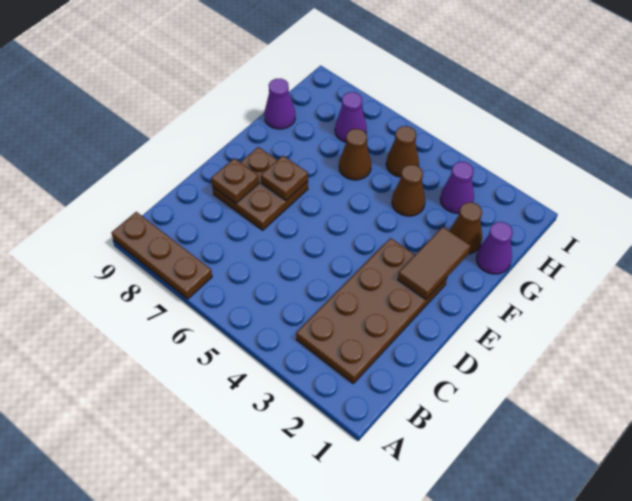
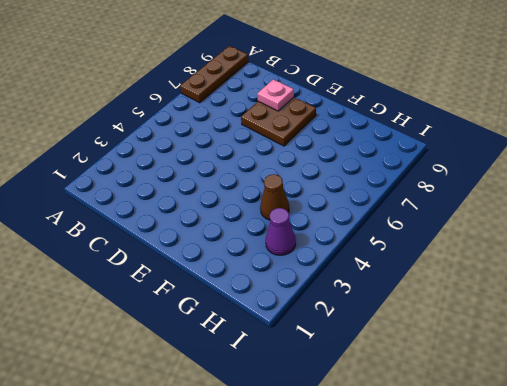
pink 1x1 plate [257,79,294,111] -> brown 1x1 plate [211,158,259,203]
none -> brown 2x4 plate [296,238,447,383]
none -> purple 1x1 cone [476,222,513,274]
none -> brown 1x1 cone [449,202,482,254]

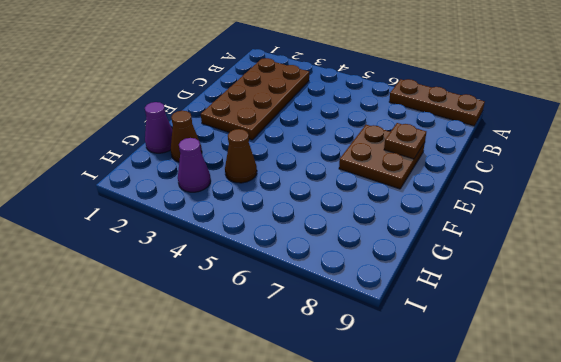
none -> brown 1x1 cone [339,129,371,180]
none -> purple 1x1 cone [264,79,295,129]
none -> brown 1x1 cone [386,126,419,177]

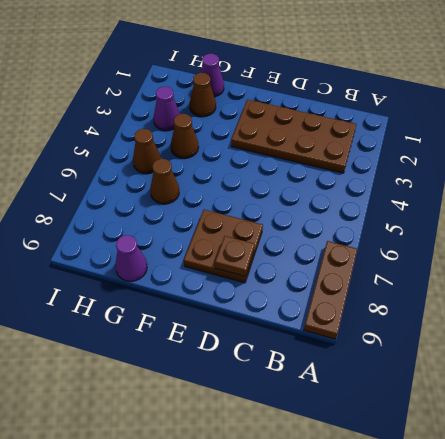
none -> purple 1x1 cone [335,92,366,142]
none -> brown 1x2 tile [398,227,471,299]
none -> brown 1x1 plate [261,156,308,200]

